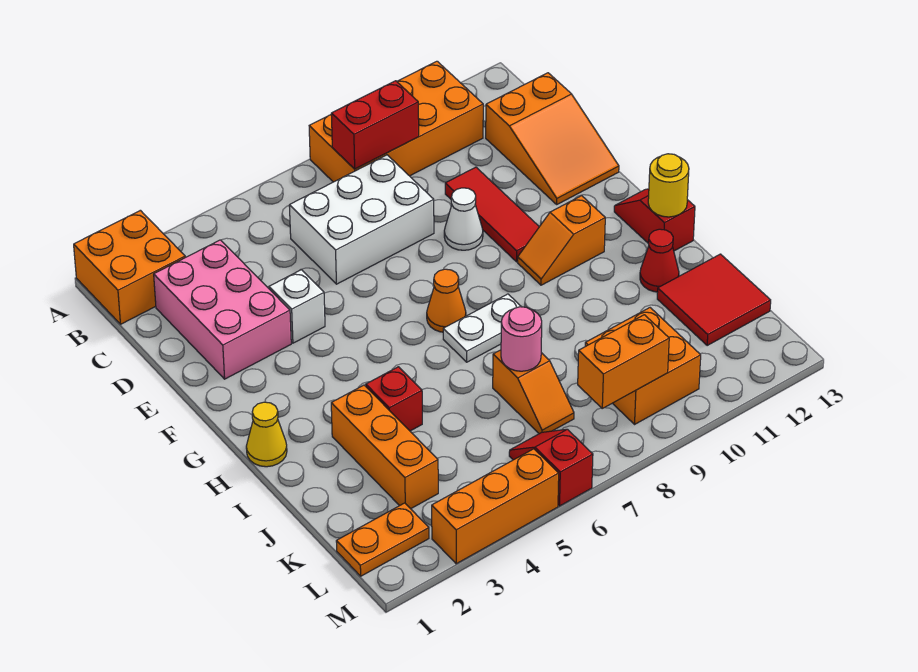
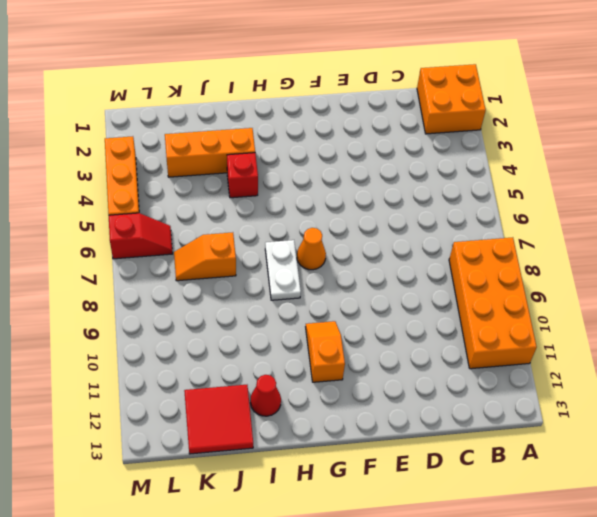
none -> pink 2x3 brick [154,240,291,379]
none -> white 2x3 brick [289,155,434,284]
none -> orange 2x3 slope [486,73,619,204]

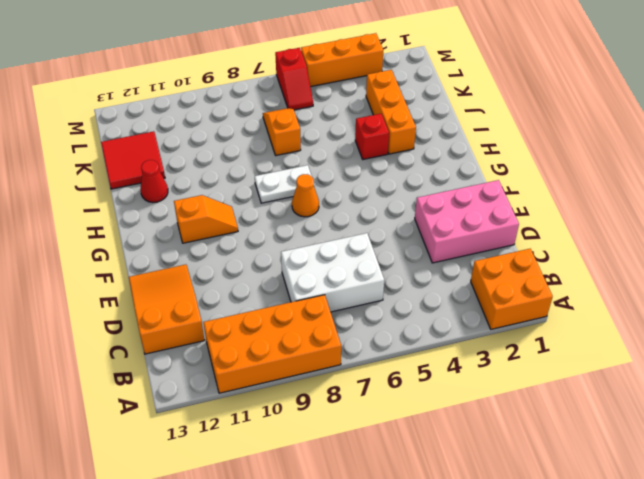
pink 2x3 brick [415,180,519,263] -> pink 2x3 brick turned to [154,240,291,379]
none -> red 1x3 tile [445,167,539,262]
none -> white 1x1 brick [269,270,325,343]
none -> white 1x1 cone [444,188,483,250]

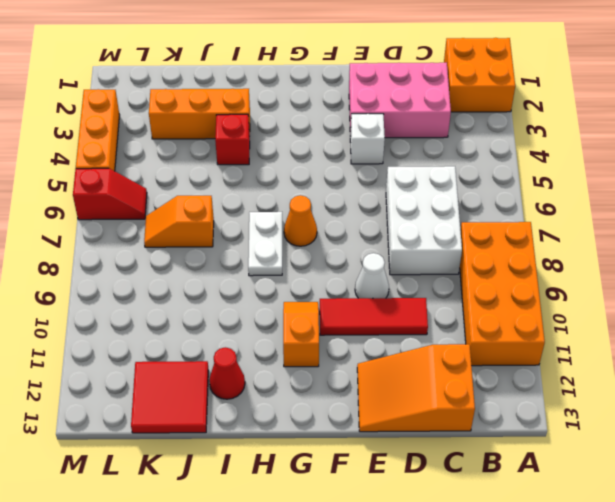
none -> red 1x2 slope [614,189,695,251]
none -> yellow 1x1 cone [246,402,287,467]
none -> orange 2x2 brick [585,308,701,424]

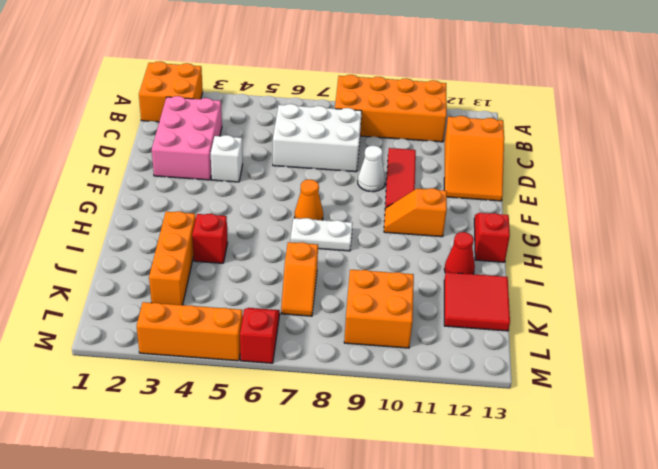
none -> yellow 1x1 cone [246,402,287,467]
none -> orange 1x2 plate [336,503,429,576]
none -> red 1x2 brick [331,81,419,169]

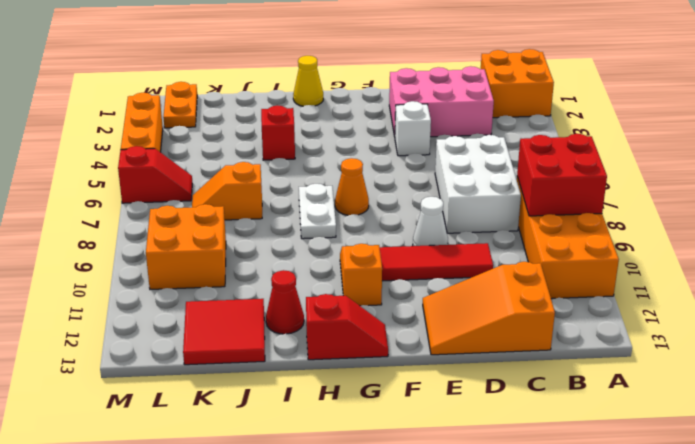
red 2x2 brick [517,134,607,216] -> red 1x2 brick [331,81,419,169]
none -> orange 1x3 brick [331,385,438,509]
none -> yellow 1x1 round brick [648,154,689,217]
none -> pink 1x1 round brick [501,307,542,371]

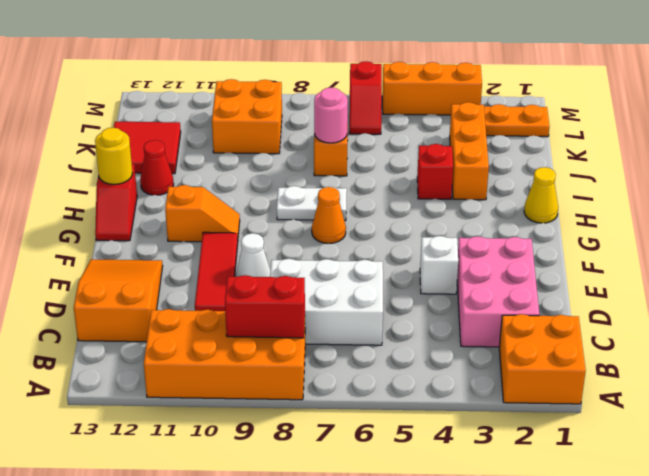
none -> orange 1x2 brick [578,315,669,408]

